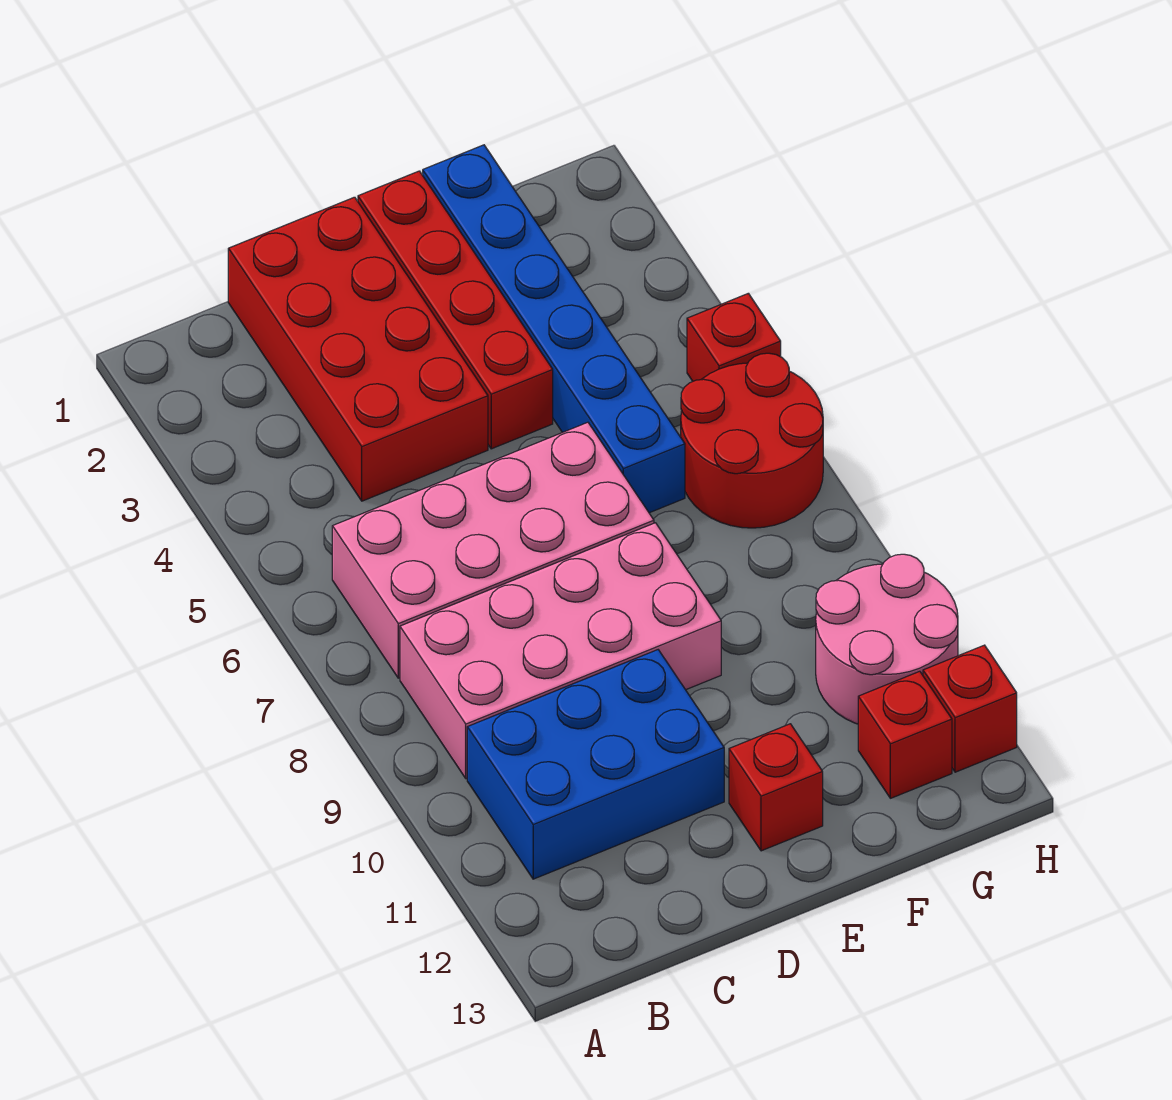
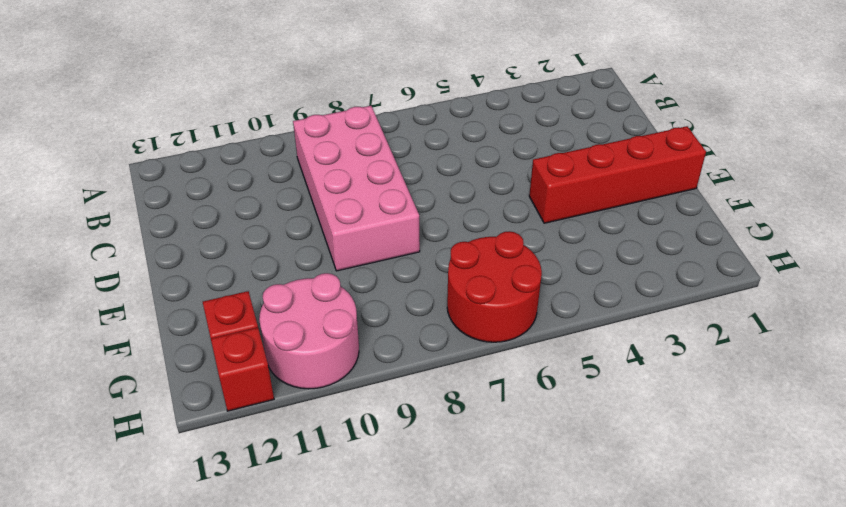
none -> pink 2x4 brick [332,422,654,678]
none -> blue 2x3 brick [467,650,724,879]
none -> red 2x4 brick [228,197,488,501]

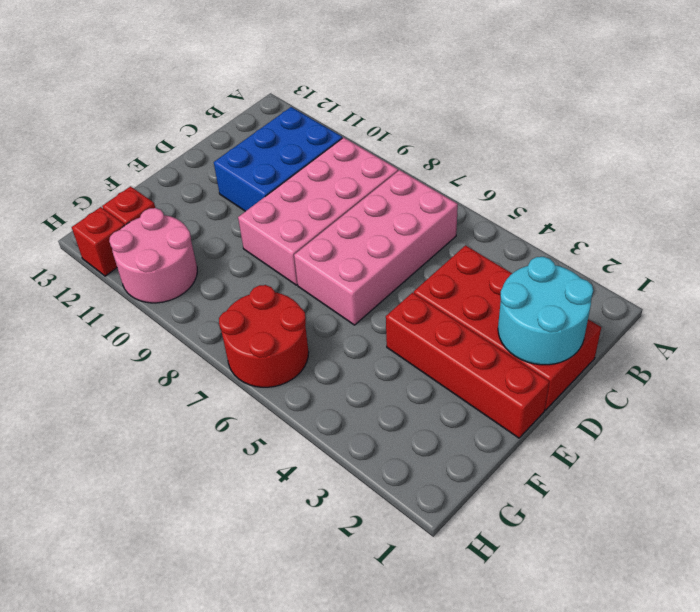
cyan 2x2 round brick [498,257,593,365] -> none
none -> red 1x1 brick [729,724,823,851]
none -> blue 1x6 brick [423,145,685,513]
none -> red 1x1 brick [687,293,781,381]

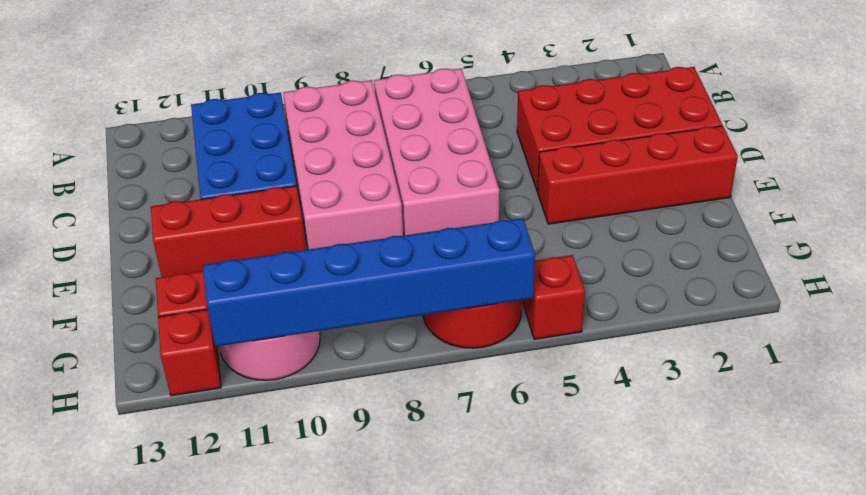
red 1x3 brick [151,186,306,277] -> red 1x1 brick [729,724,823,851]
blue 1x6 brick [203,218,535,346] -> blue 1x6 brick moved to [423,145,685,513]

